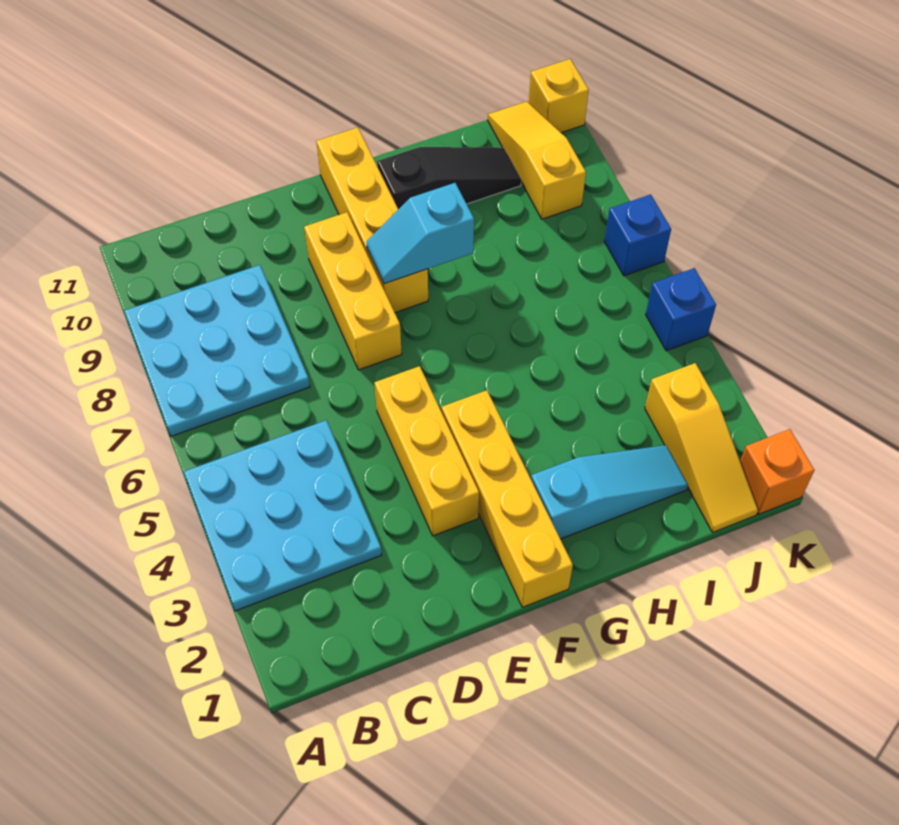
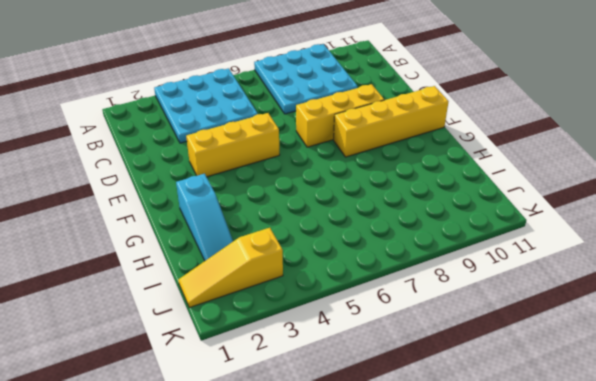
none -> yellow 1x4 brick [442,390,573,607]
none -> black 1x3 slope [377,147,521,209]
none -> yellow 1x3 slope [488,101,586,219]

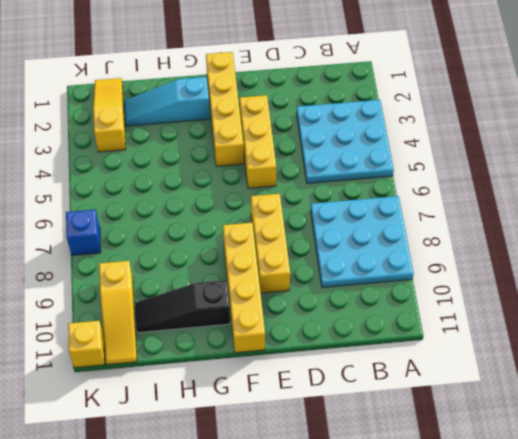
none -> orange 1x1 brick [740,429,814,514]
none -> blue 1x1 brick [646,268,716,351]
none -> cyan 1x2 slope [366,183,474,284]

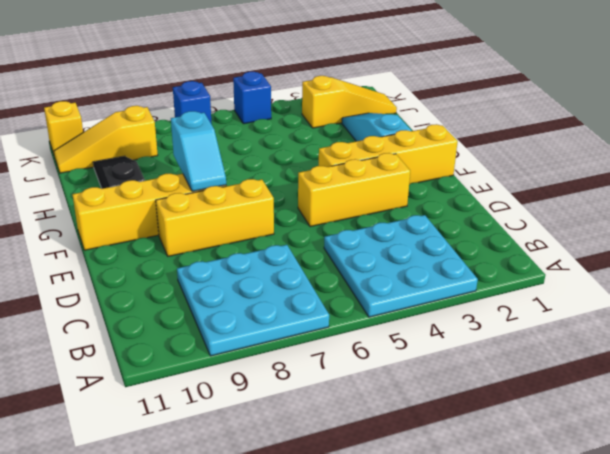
none -> orange 1x1 brick [740,429,814,514]

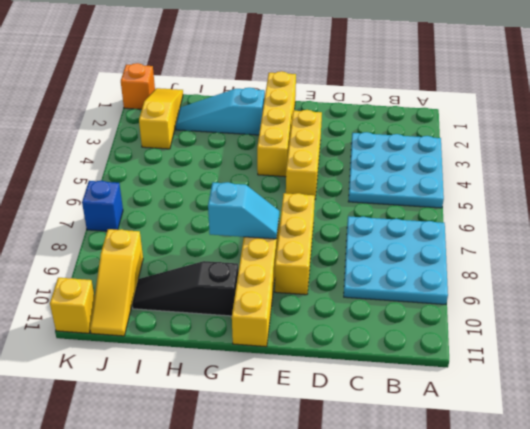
none -> blue 1x1 brick [646,268,716,351]

